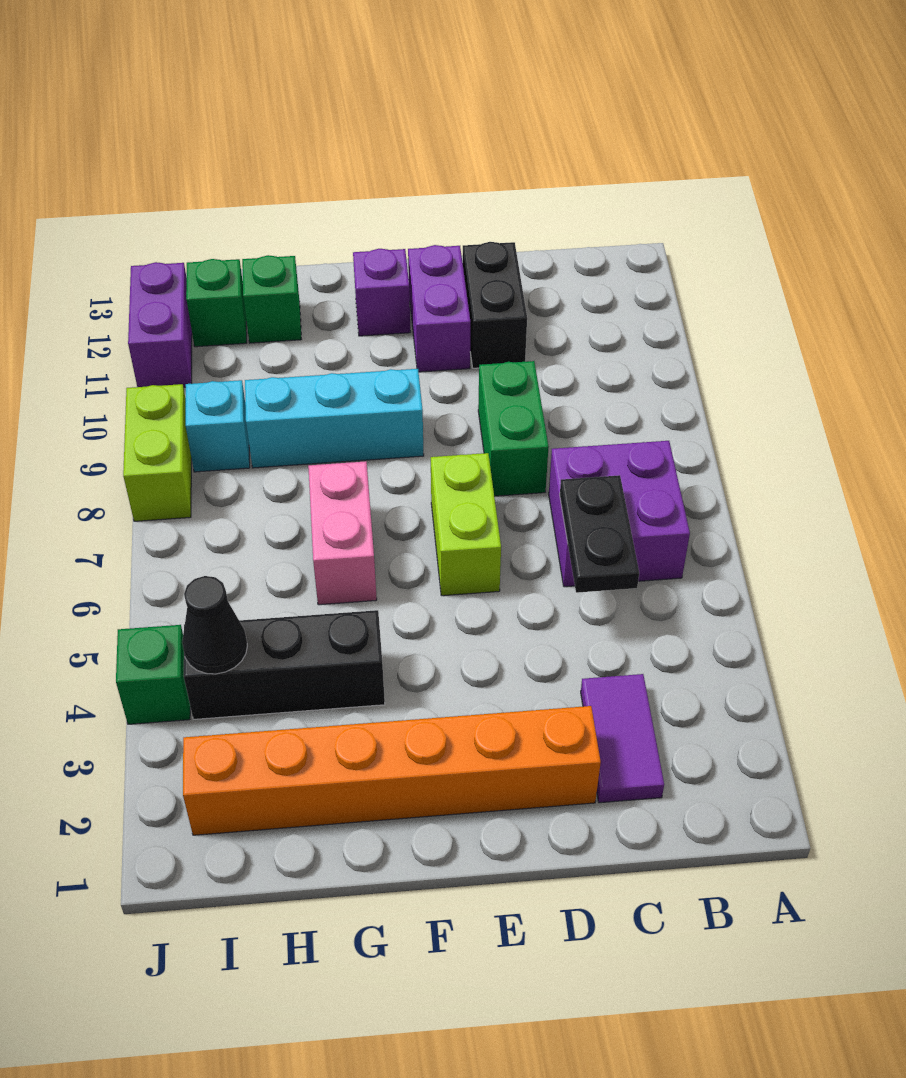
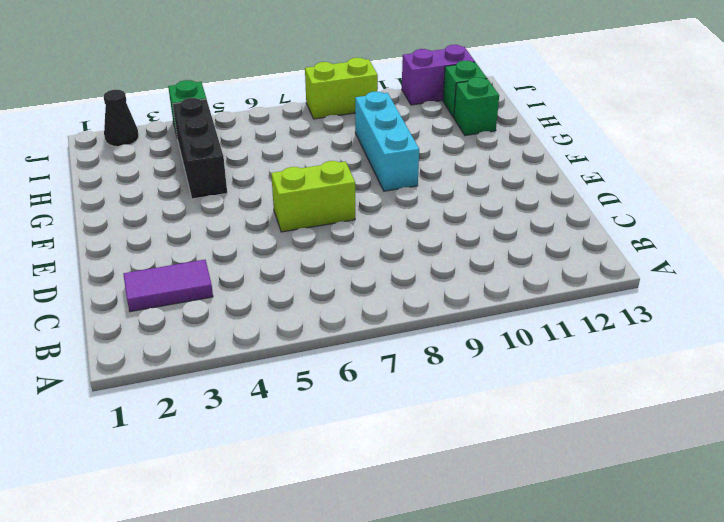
black 1x1 cone [103,90,139,147] -> black 1x1 cone moved to [182,576,247,674]
none -> purple 2x2 brick [549,441,690,587]
none -> orange 1x6 brick [183,706,601,835]
none -> green 1x2 brick [478,361,549,496]

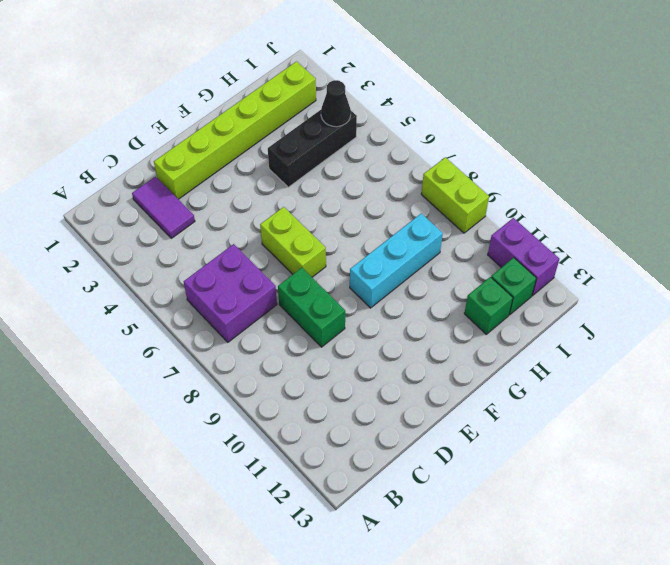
lime 1x6 brick [154,62,316,199] -> orange 1x6 brick [183,706,601,835]
none -> black 1x2 brick [463,242,527,368]
none -> purple 1x2 brick [408,245,470,372]
none -> purple 1x1 brick [353,249,410,336]

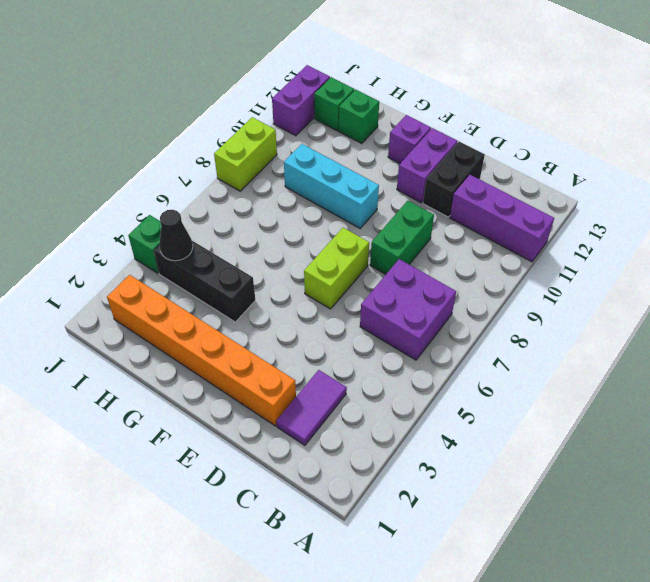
purple 1x3 brick [450,175,554,262] -> none
none -> pink 1x2 brick [308,461,377,605]
none -> cyan 1x1 brick [186,380,250,472]
none -> black 1x2 plate [560,475,639,593]

